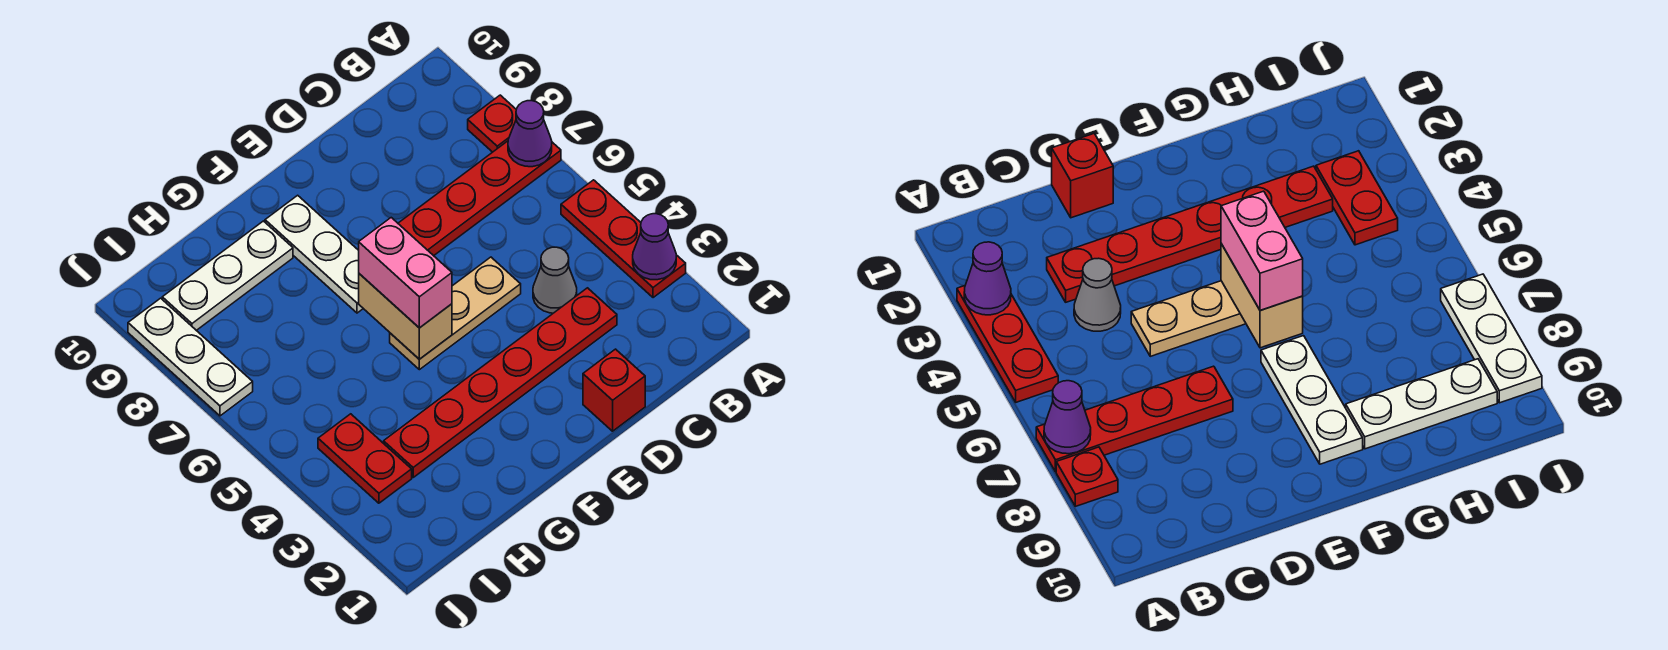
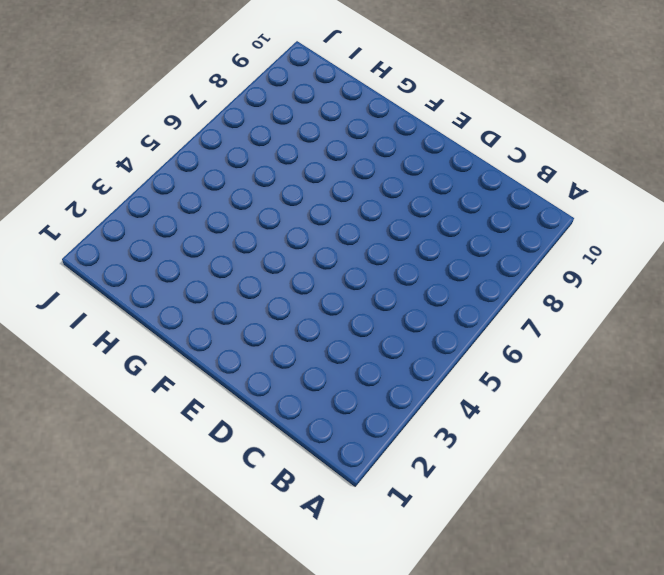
none -> red 1x3 plate [561,180,686,298]
none -> red 1x4 plate [398,141,561,256]
none -> red 1x1 plate [468,95,516,152]

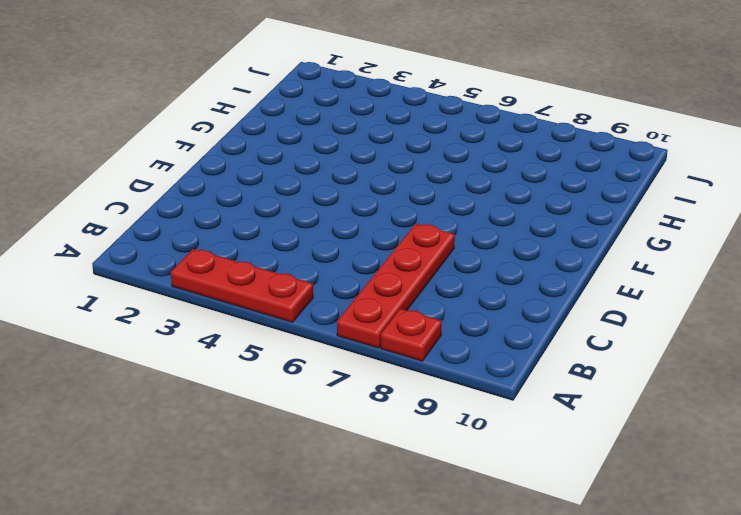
none -> red 1x6 plate [384,288,617,477]
none -> grey 1x1 cone [533,247,577,313]
none -> red 1x1 brick [583,349,645,431]

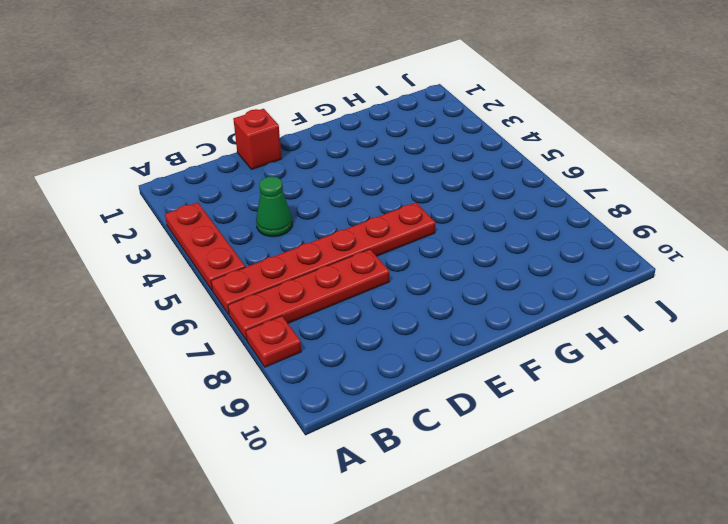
red 1x6 plate [211,202,435,315] -> red 1x6 plate moved to [384,288,617,477]
green 1x1 cone [256,176,292,237] -> grey 1x1 cone [533,247,577,313]
none -> tan 1x3 plate [390,257,521,370]
none -> white 1x3 plate [265,195,363,313]
none -> white 1x3 plate [162,221,293,330]

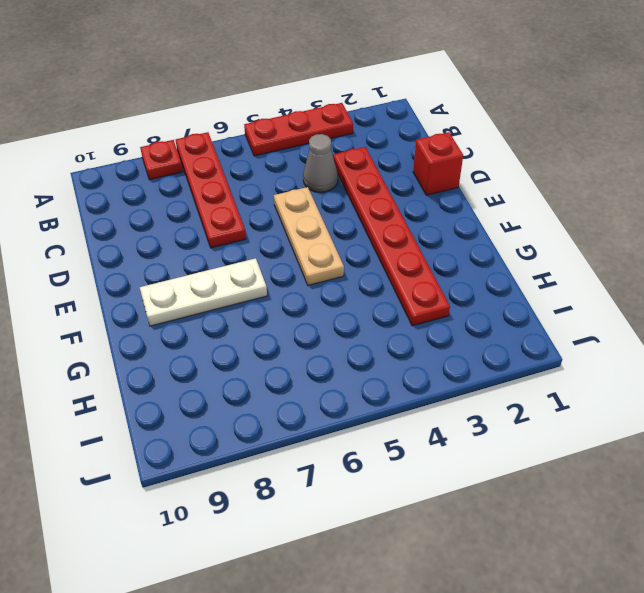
none -> white 1x3 plate [162,221,293,330]
none -> red 1x2 plate [318,414,412,503]
none -> white 1x3 plate [128,298,253,416]

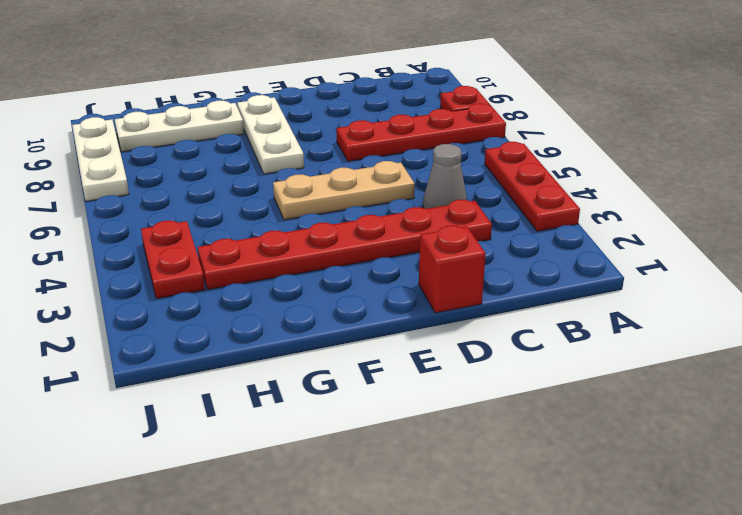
none -> purple 1x1 cone [633,214,676,280]
none -> purple 1x1 cone [508,101,552,167]
none -> tan 1x2 brick [359,274,452,359]

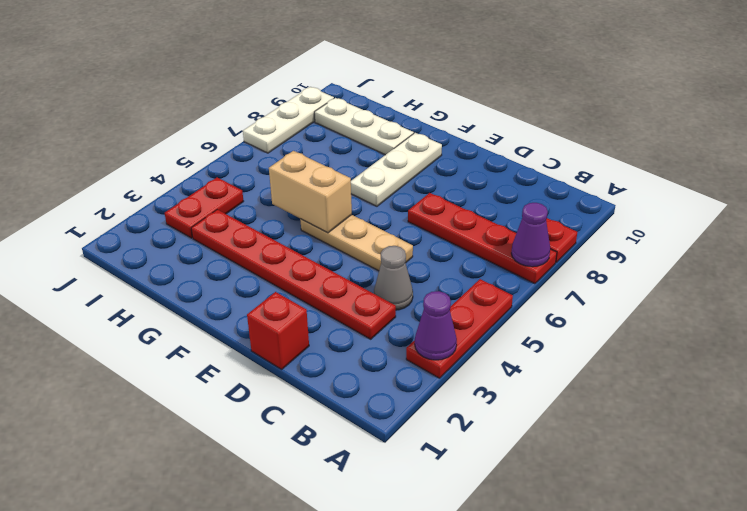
tan 1x2 brick [269,151,352,233] -> tan 1x2 brick turned to [359,274,452,359]
none -> pink 1x2 brick [359,218,452,328]

